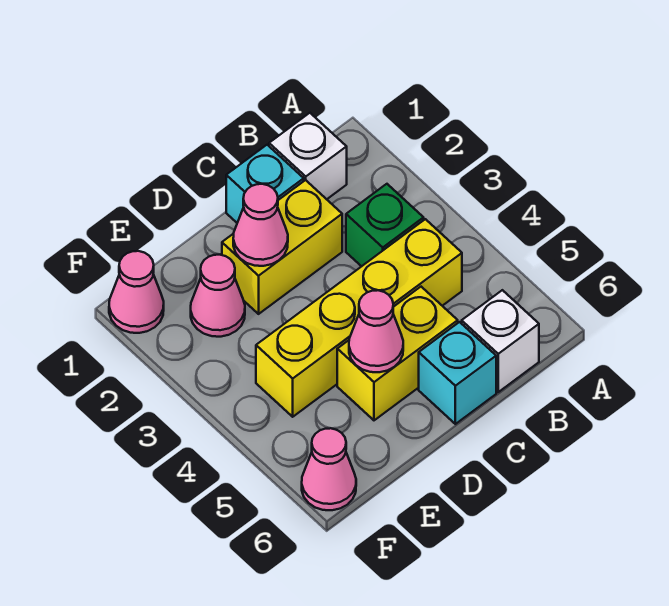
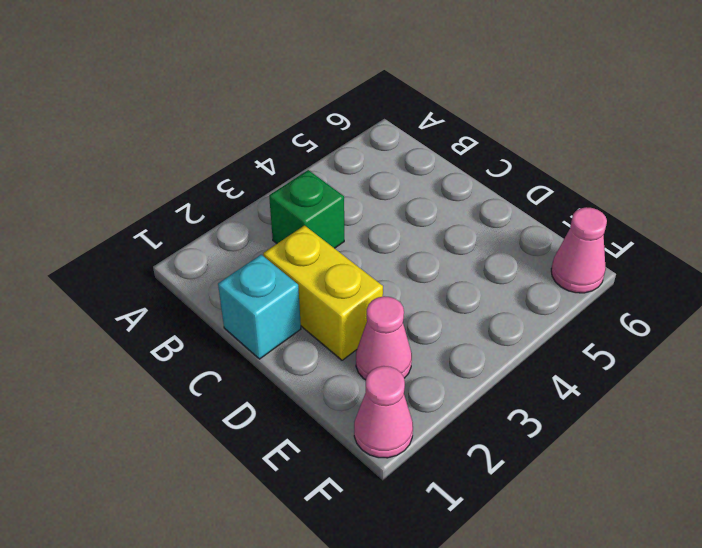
none -> white 1x1 brick [269,113,347,199]
none -> yellow 1x4 brick [256,219,462,417]
none -> white 1x1 brick [462,290,539,392]

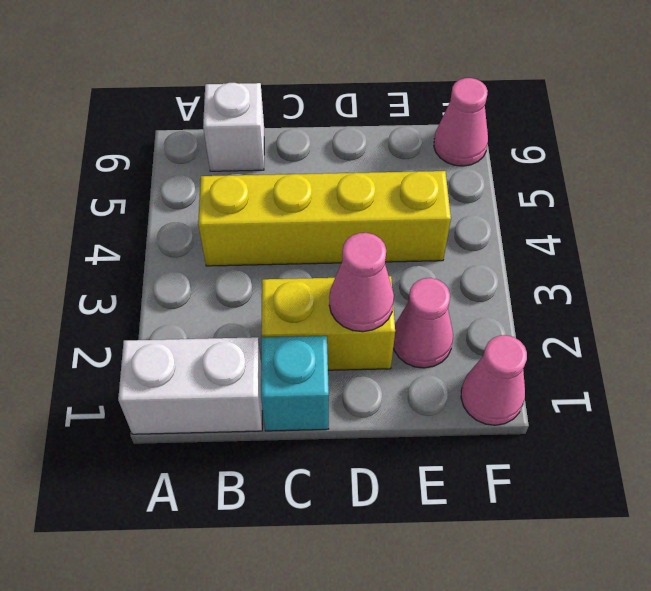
white 1x2 brick [118,337,262,434] -> white 1x1 brick [269,113,347,199]
none -> green 1x1 brick [346,184,424,266]
none -> yellow 1x2 brick [337,287,458,420]
none -> cyan 1x1 brick [419,322,496,424]

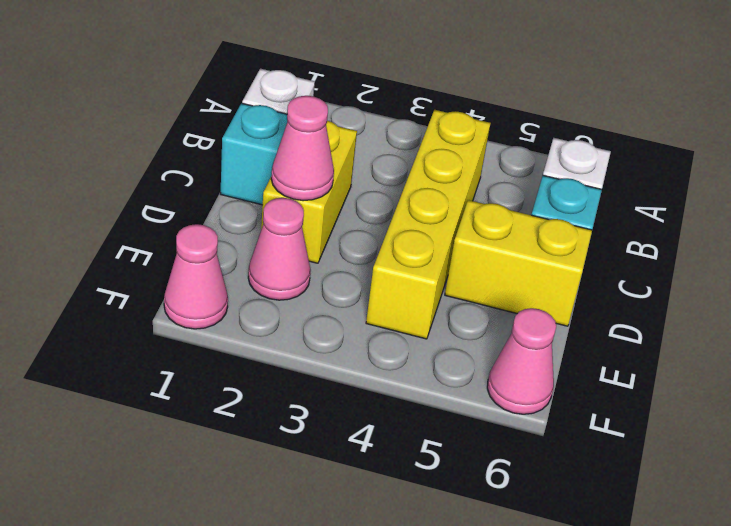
yellow 1x2 brick [445,200,592,326] -> yellow 1x2 brick turned to [337,287,458,420]
none -> green 1x1 brick [346,184,424,266]
none -> pink 1x1 cone [349,290,403,372]

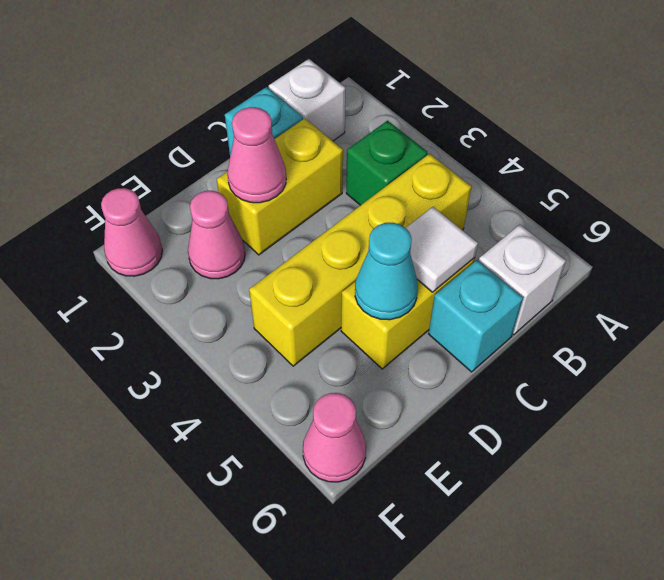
white 1x1 tile [406,207,478,292] -> none
cyan 1x1 cone [355,223,418,320] -> pink 1x1 cone [349,290,403,372]

